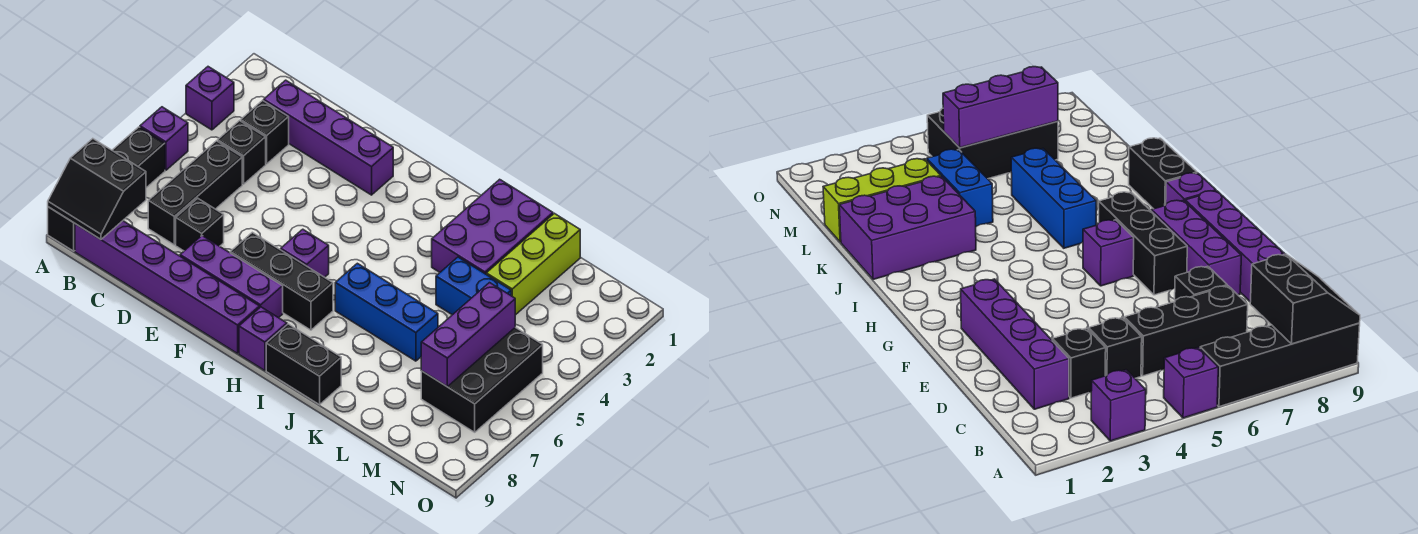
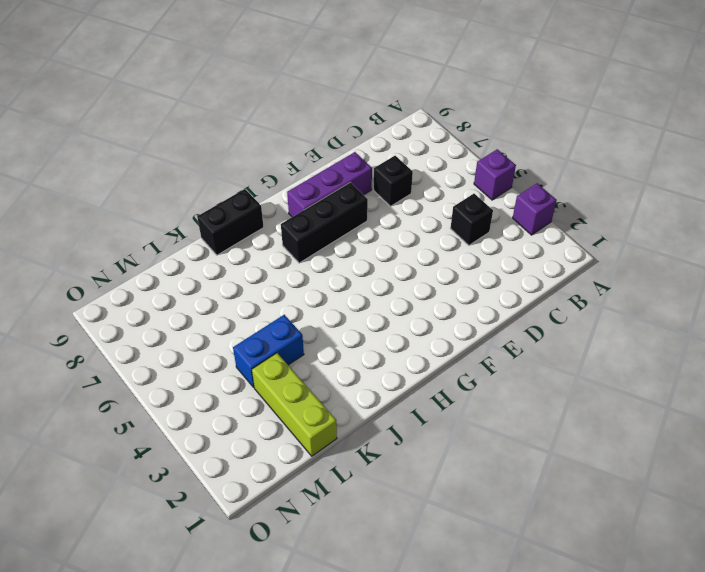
none -> black 1x4 brick [48,127,165,251]
none -> purple 1x6 brick [75,221,260,353]
none -> purple 1x4 brick [264,80,393,195]

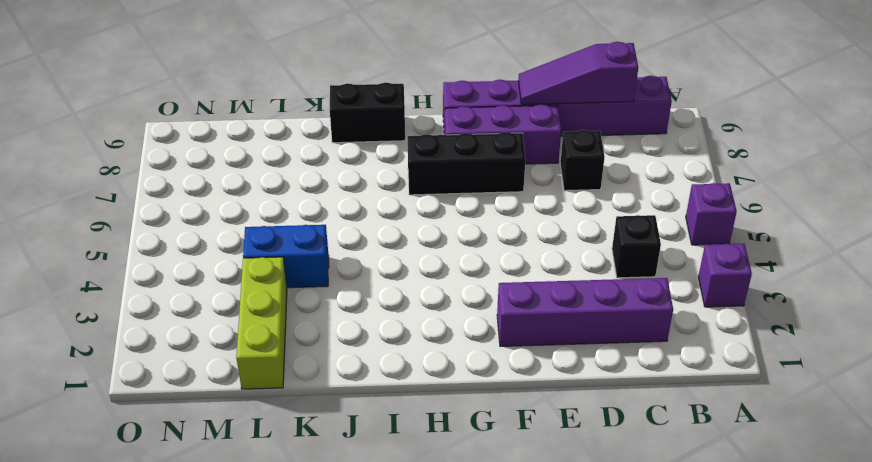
purple 1x3 slope [518,42,638,105] -> none
none -> black 1x4 brick [48,127,165,251]
none -> black 1x1 brick [241,100,289,164]
none -> black 1x3 brick [148,141,242,245]

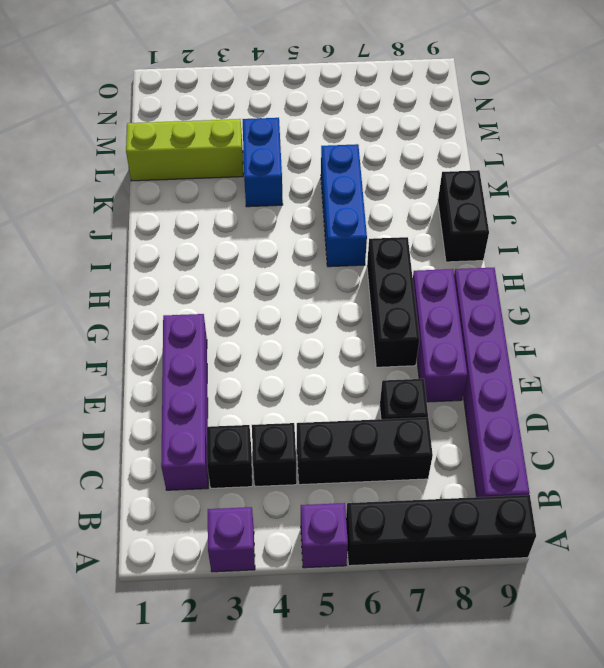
none -> purple 1x1 brick [281,229,329,277]
none -> purple 1x1 brick [239,307,287,371]
none -> purple 2x3 brick [432,179,553,274]

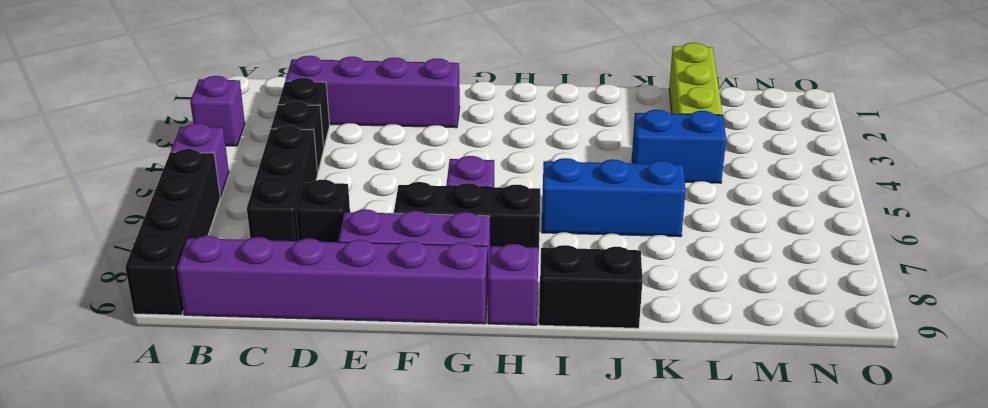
none -> purple 2x3 brick [432,179,553,274]
none -> black 2x3 brick [421,327,543,432]
none -> black 2x2 slope [48,139,146,239]

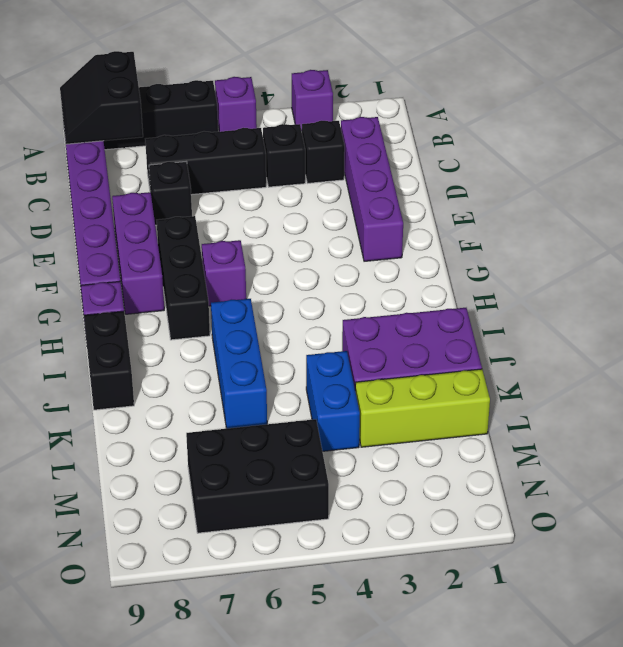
none -> purple 1x3 brick [421,283,515,386]

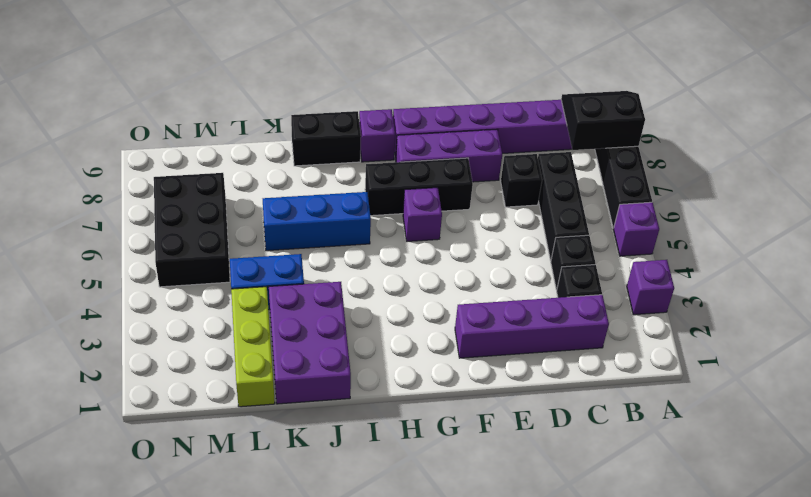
none -> purple 1x3 brick [421,283,515,386]

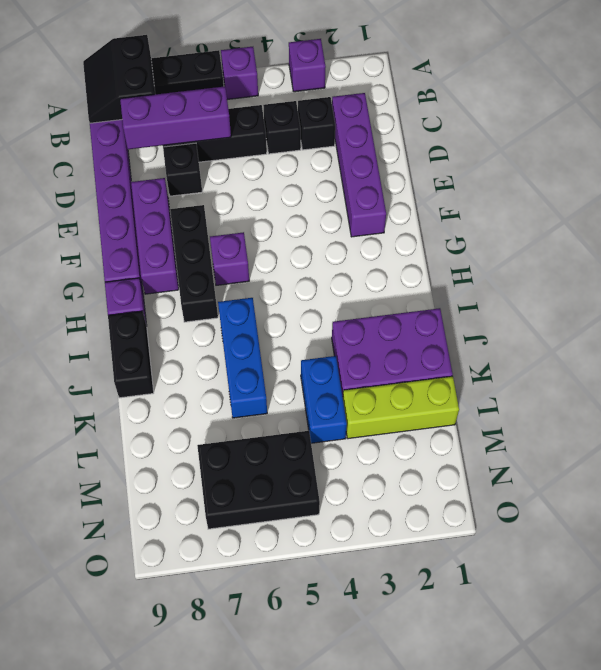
purple 1x3 brick [120,86,231,149] -> purple 1x3 brick moved to [421,283,515,386]

